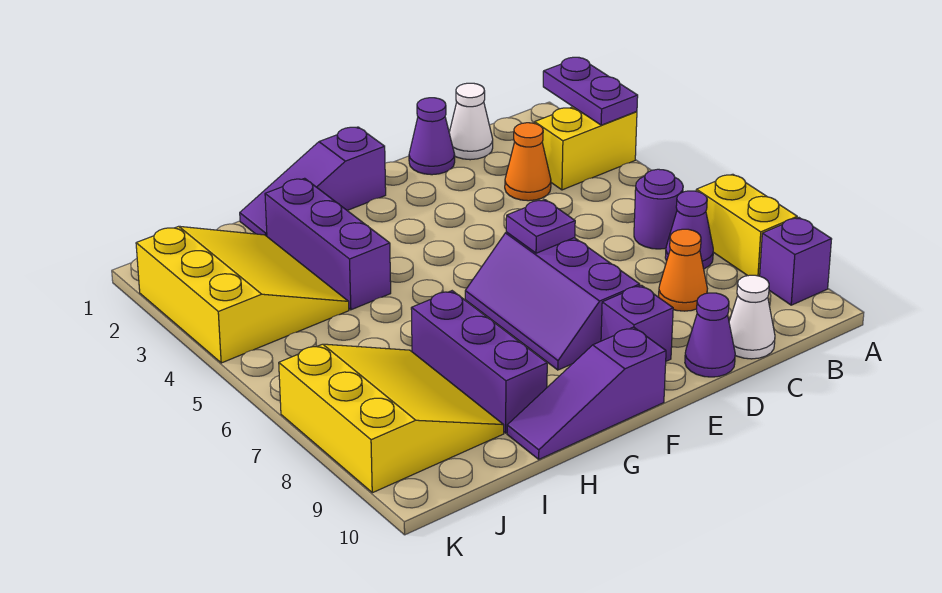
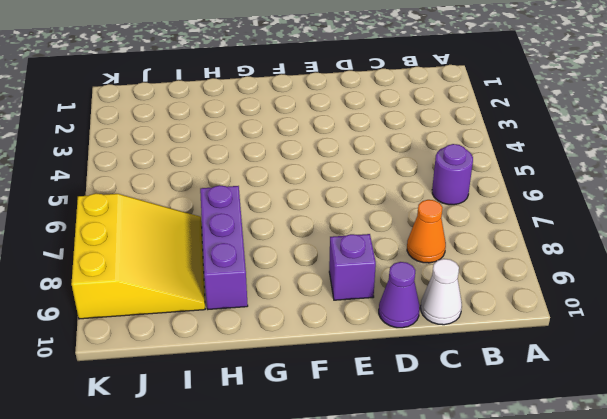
none -> yellow 1x2 brick [535,107,637,190]
none -> yellow 1x2 brick [696,174,797,276]
none -> purple 1x1 brick [760,218,832,305]

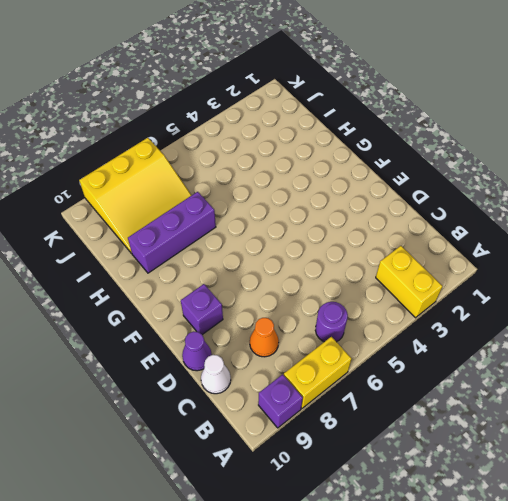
none -> purple 1x1 cone [665,191,713,269]
none -> white 1x1 cone [449,83,493,160]
none -> orange 1x1 cone [505,123,551,201]

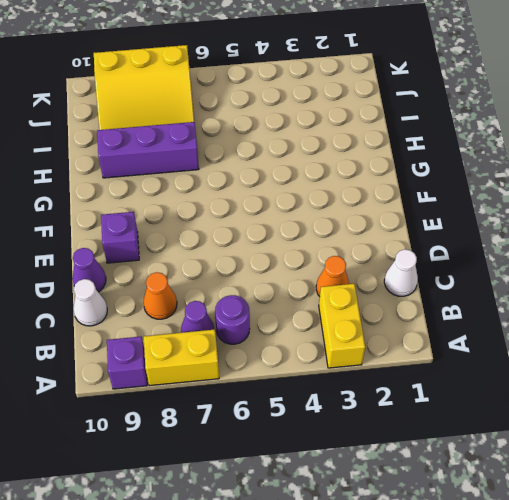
none -> purple 1x1 cone [409,98,455,175]
none -> purple 2x3 slope [465,232,640,370]
none -> purple 1x3 slope [240,127,386,236]

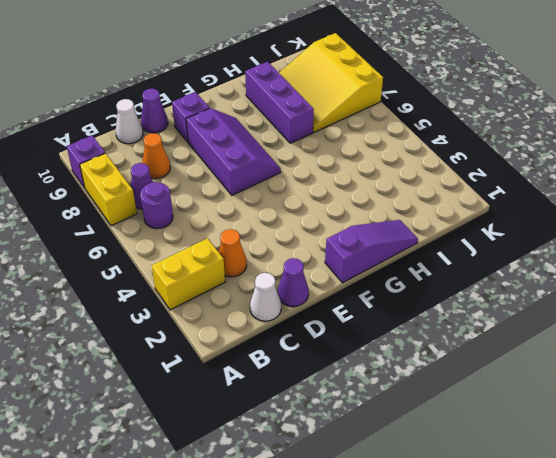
none -> purple 1x3 slope [507,327,666,459]
none -> purple 1x3 brick [265,178,391,310]
none -> yellow 3x3 slope [136,226,349,363]

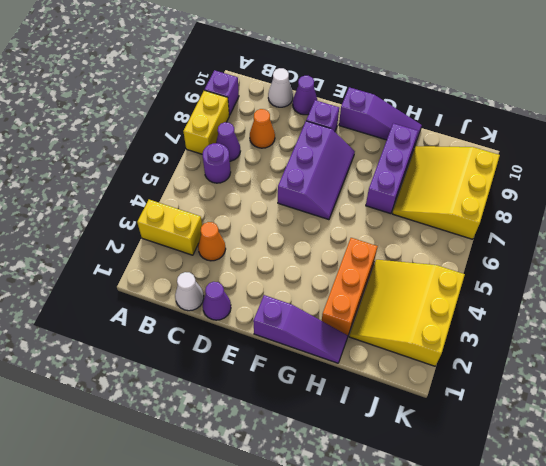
orange 1x3 brick [322,238,378,335] -> purple 1x3 brick [265,178,391,310]
none -> purple 1x2 plate [543,57,638,125]
none -> purple 1x1 plate [506,200,575,253]

